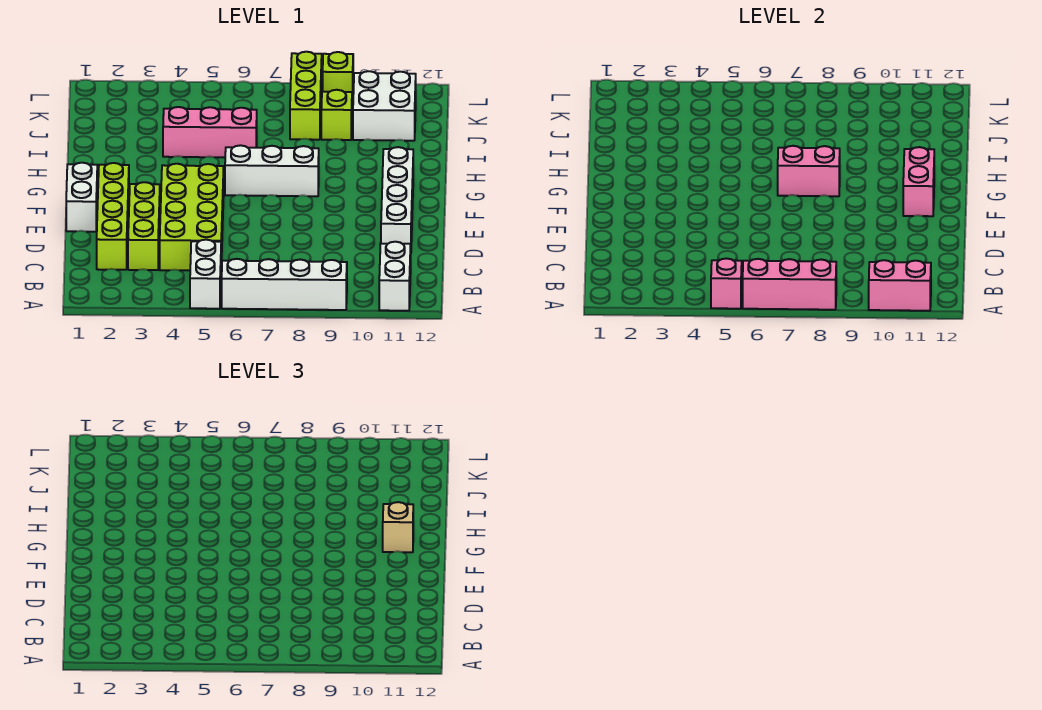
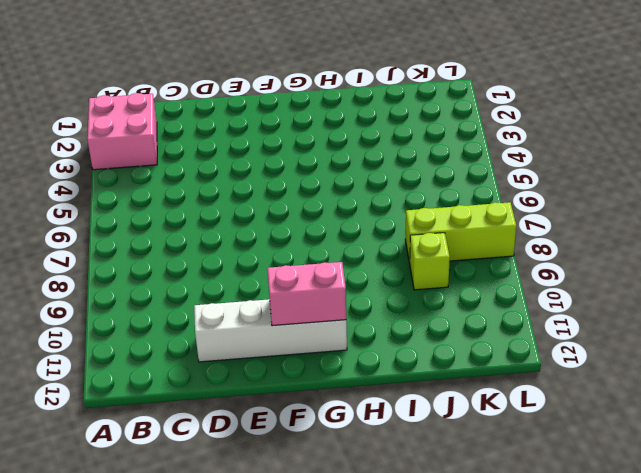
pink 2x2 brick [87,93,157,170] -> none
none -> white 1x2 brick [190,240,221,309]
none -> white 1x4 brick [222,259,347,310]
none -> white 1x2 brick [379,242,411,311]

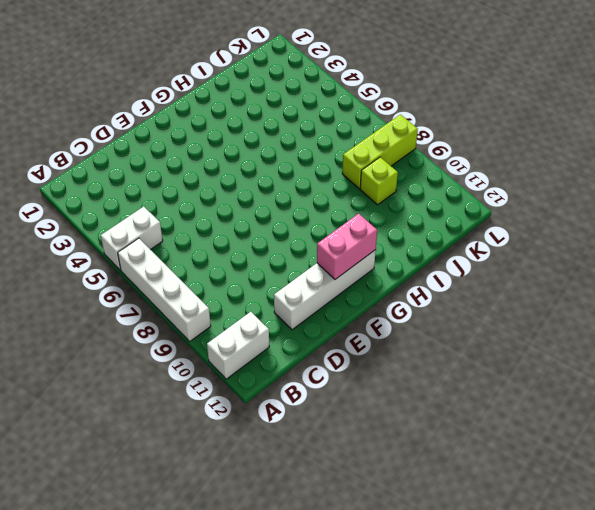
none -> lime 1x4 brick [97,163,129,270]
none -> lime 1x3 brick [128,182,160,270]
none -> lime 2x4 brick [160,164,224,271]

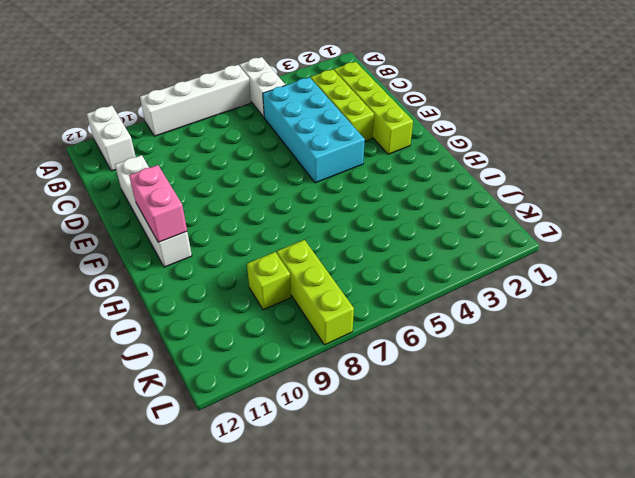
cyan 2x4 brick [263,77,365,183] -> lime 2x4 brick [160,164,224,271]
none -> white 1x2 brick [66,163,97,232]
none -> white 1x3 brick [225,145,319,196]
none -> pink 1x3 brick [163,107,257,157]

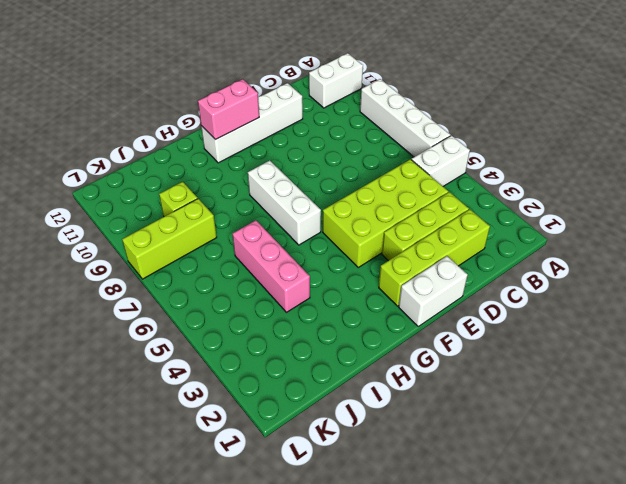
none -> white 2x2 brick [353,71,416,141]
none -> lime 1x1 brick [323,52,353,102]
none -> pink 1x1 brick [711,259,742,309]

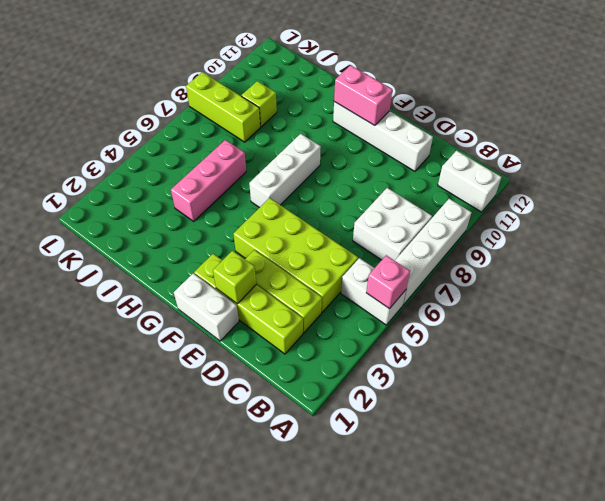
white 2x2 brick [353,188,432,261] -> white 2x2 brick moved to [353,71,416,141]
lime 1x1 brick [213,251,256,304] -> lime 1x1 brick moved to [323,52,353,102]
none -> pink 1x3 brick [743,259,836,310]
none -> pink 1x2 brick [869,260,931,311]
none -> pink 1x2 brick [778,146,840,196]

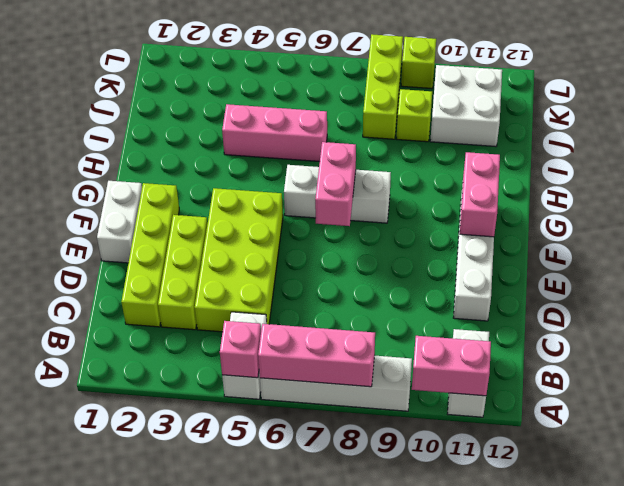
pink 1x2 brick [315,142,356,226] -> pink 1x2 brick turned to [778,146,840,196]
none -> tan 1x1 brick [383,502,413,552]

